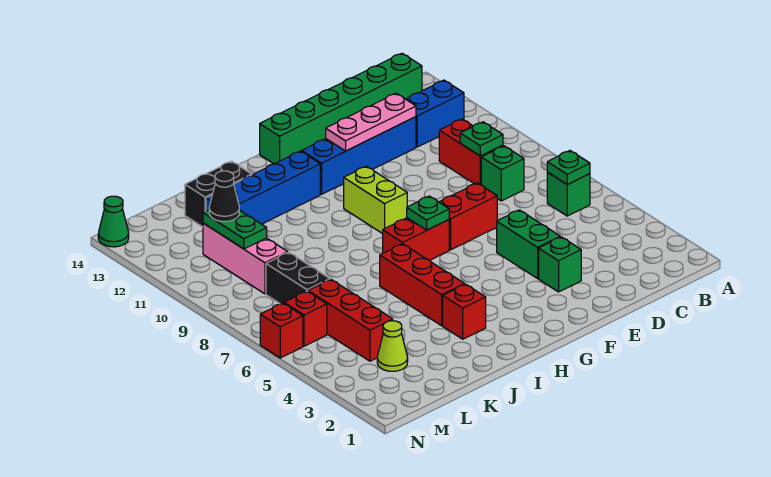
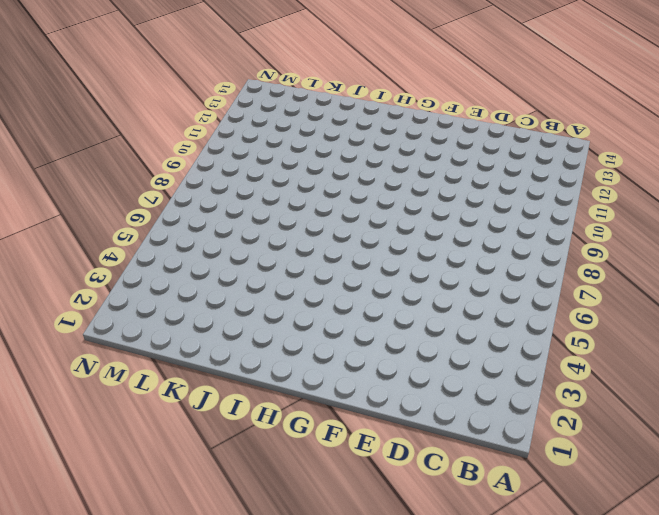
none -> green 1x1 brick [547,172,590,216]
none -> blue 1x2 brick [406,80,464,147]
none -> green 1x6 brick [260,53,422,164]

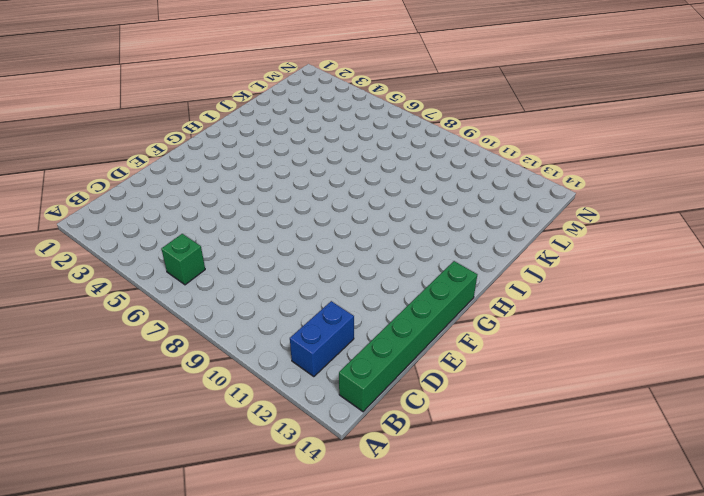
none -> green 1x1 brick [481,146,524,201]
none -> red 1x2 brick [439,119,503,185]
none -> blue 1x4 brick [302,117,416,194]

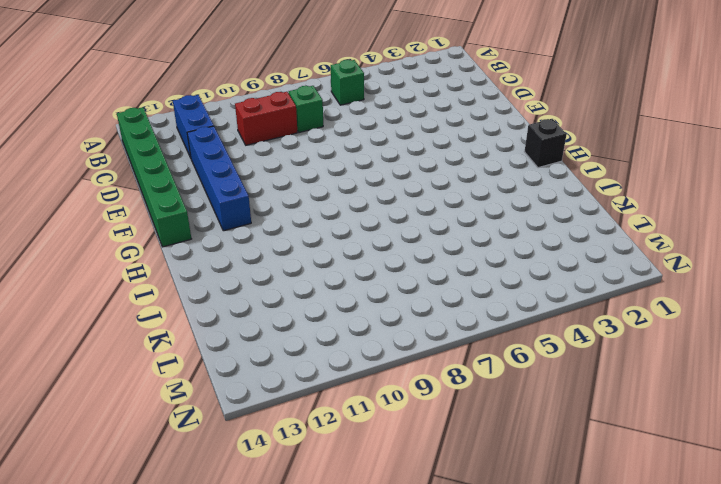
black 1x1 brick [524,119,567,168] -> none
none -> green 1x1 brick [539,237,581,292]
none -> green 1x2 brick [497,210,560,278]
none -> red 1x2 brick [439,183,497,250]

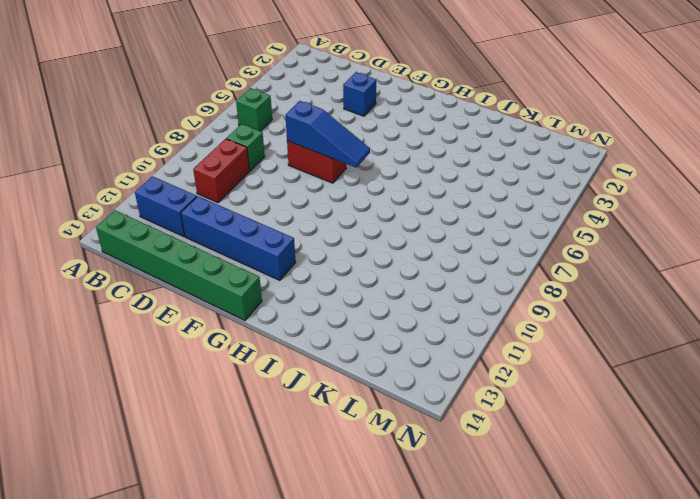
blue 1x1 brick [343,72,377,116] -> green 1x1 brick [539,237,581,292]
blue 1x3 slope [285,101,370,168] -> green 1x1 plate [407,196,449,230]
none -> green 1x2 brick [497,210,560,278]
none -> red 1x2 brick [383,218,449,260]
none -> lime 1x2 brick [344,166,407,234]

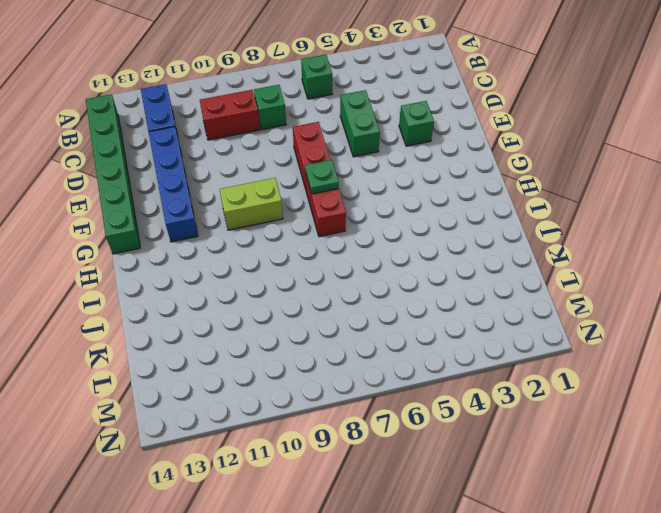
green 1x2 brick [340,90,380,157] -> green 1x2 brick turned to [497,210,560,278]
none -> blue 1x4 brick [206,151,320,224]
none -> red 1x1 brick [443,284,486,339]
none -> red 1x3 brick [380,244,465,326]

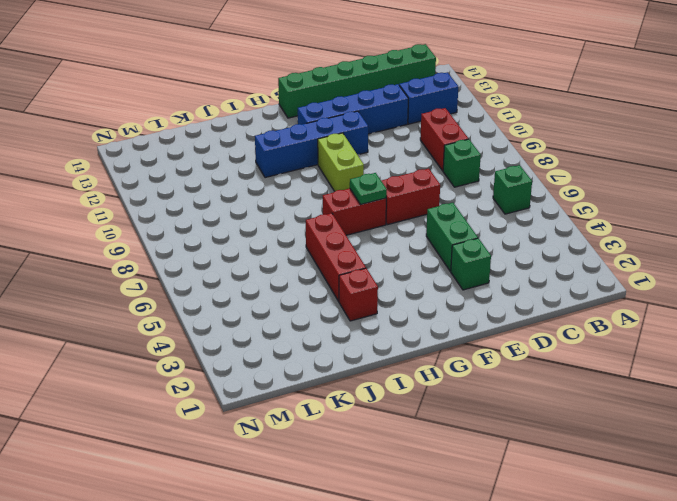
blue 1x4 brick [255,111,368,178] -> blue 1x4 brick moved to [206,151,320,224]
none -> black 1x2 brick [185,161,252,227]
none -> lime 1x1 cone [377,321,408,371]
none -> red 1x3 brick [308,279,393,361]

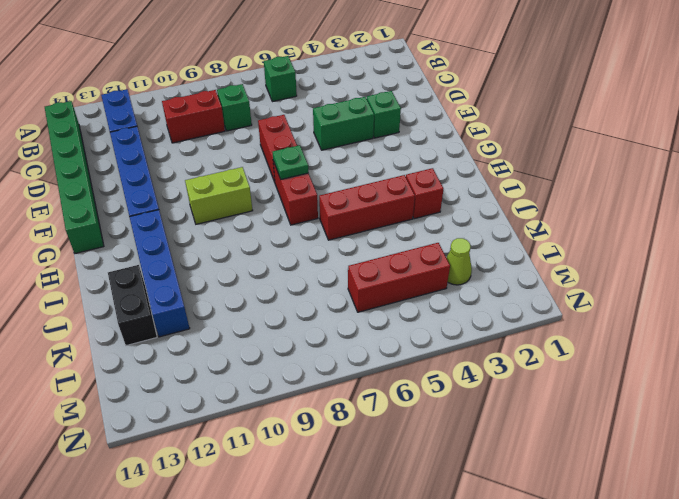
none -> black 1x2 brick [266,252,330,304]
none -> pink 1x3 brick [203,223,288,294]
none -> red 1x1 brick [284,291,327,346]

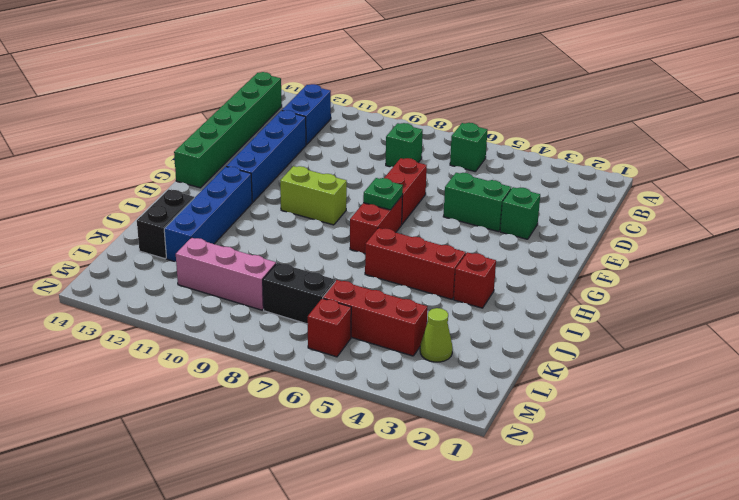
none -> red 1x2 brick [439,119,503,185]
none -> red 1x1 brick [260,303,303,358]
none -> green 1x1 cone [98,196,129,247]

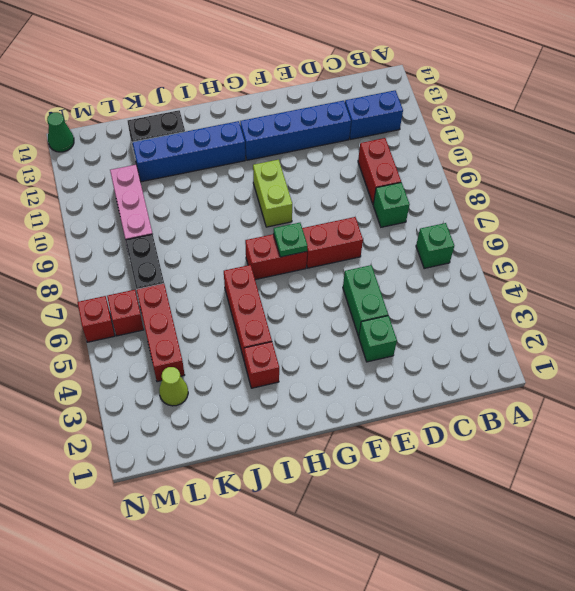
none -> green 1x6 brick [260,53,422,164]
none -> green 1x1 plate [547,151,590,185]
none -> green 1x1 plate [460,122,503,156]

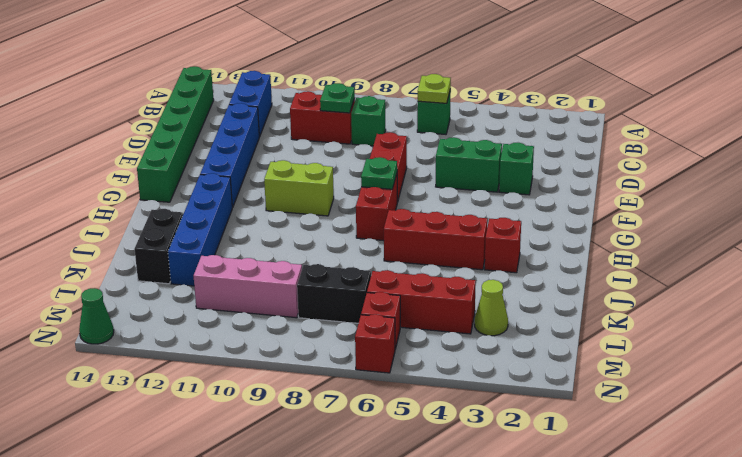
lime 1x1 plate [418,74,451,103] -> green 1x1 plate [547,151,590,185]
none -> pink 1x3 plate [326,93,416,151]
none -> green 1x2 plate [203,210,267,249]
none -> black 1x1 cone [209,171,239,222]

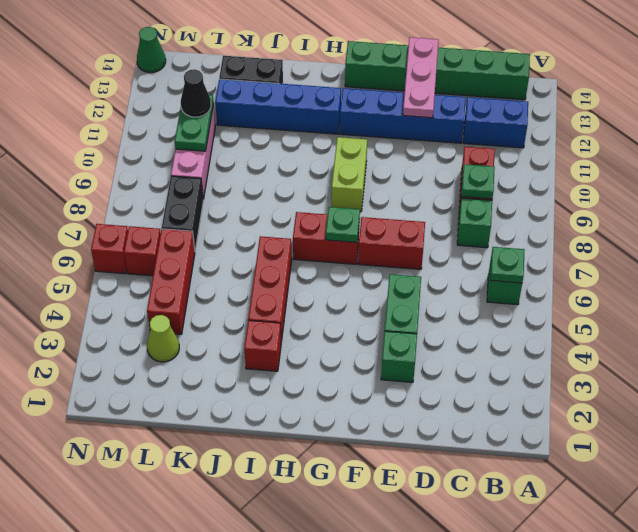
pink 1x3 plate [403,37,439,118] -> pink 1x3 plate turned to [326,93,416,151]

